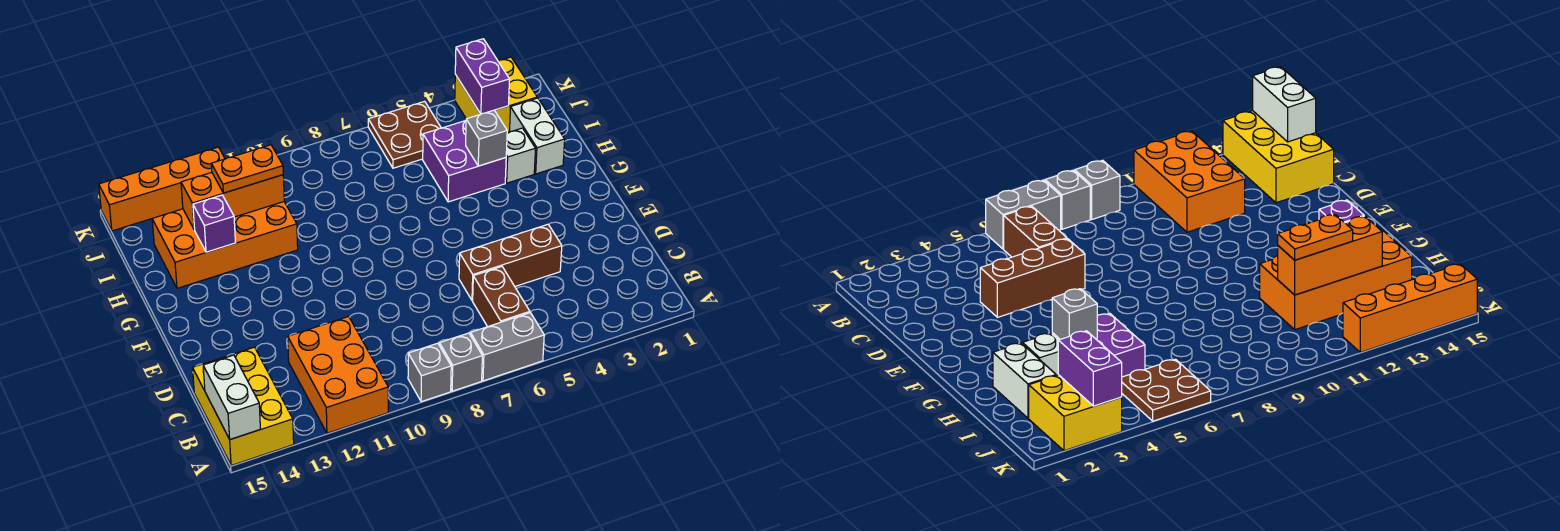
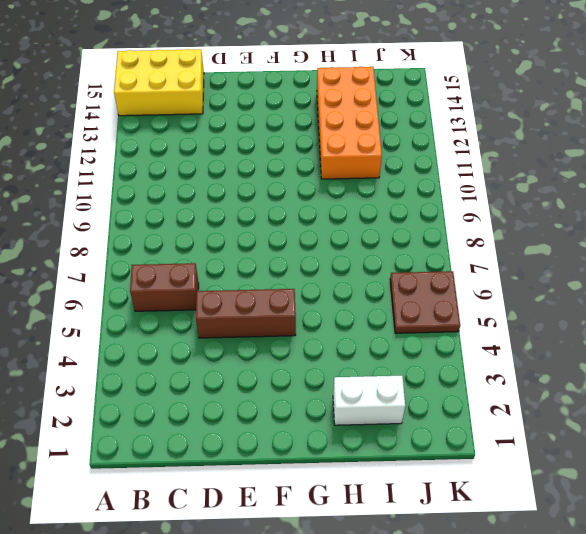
brown 1x3 brick [196,289,296,338] -> brown 1x3 brick turned to [459,224,562,301]
none -> grey 1x2 brick [470,313,544,381]
none -> grey 1x1 brick [439,333,482,391]
none -> grey 1x1 brick [408,343,451,402]

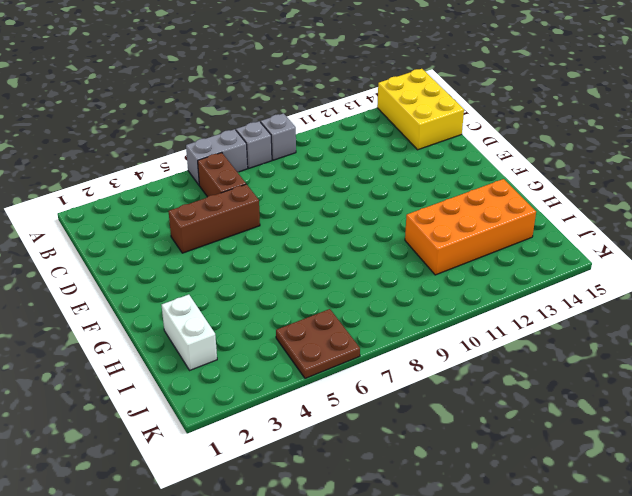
none -> orange 2x3 brick [288,316,388,433]
none -> white 1x1 brick [505,128,536,183]
none -> purple 2x2 brick [423,121,506,202]

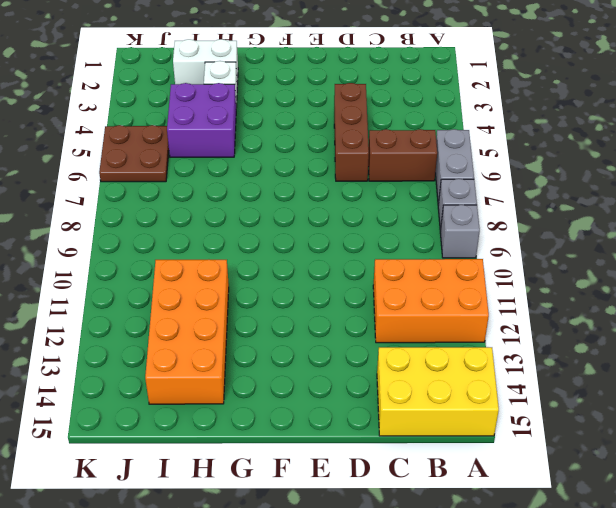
none -> yellow 2x2 brick [455,57,537,132]
none -> orange 1x4 brick [99,147,225,231]
none -> white 1x2 brick [203,355,260,439]

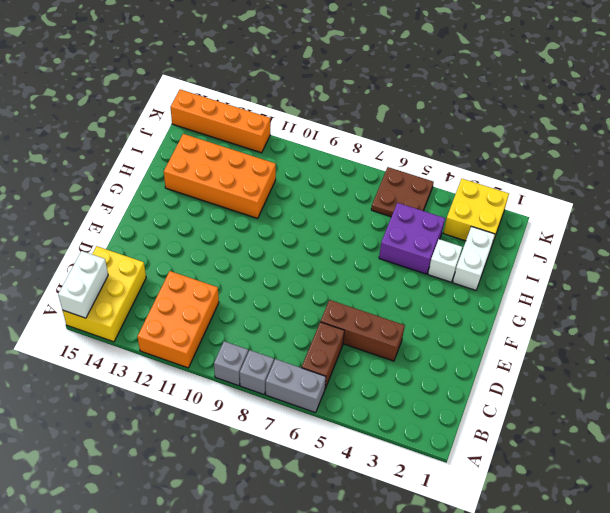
none -> grey 1x1 brick [466,110,508,166]
none -> purple 1x1 brick [193,195,235,252]
none -> orange 1x3 brick [181,172,284,230]

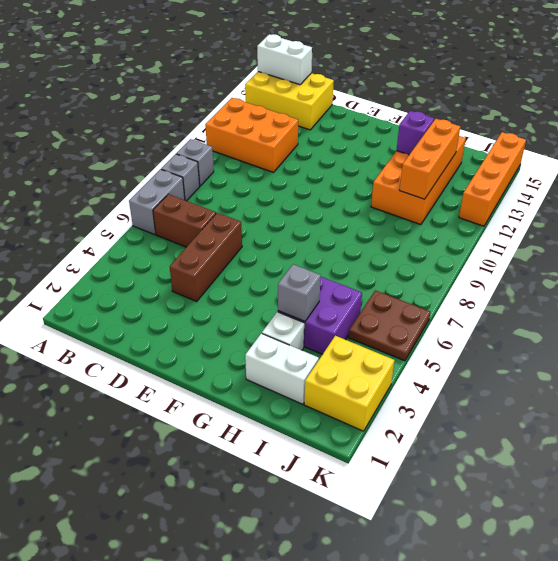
none -> purple 1x2 brick [455,39,510,114]
none -> orange 1x2 plate [211,145,283,193]

